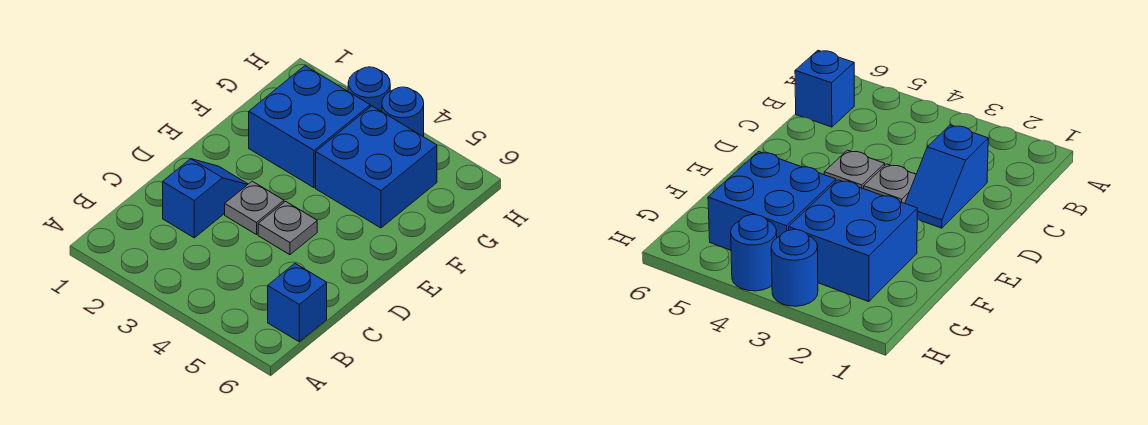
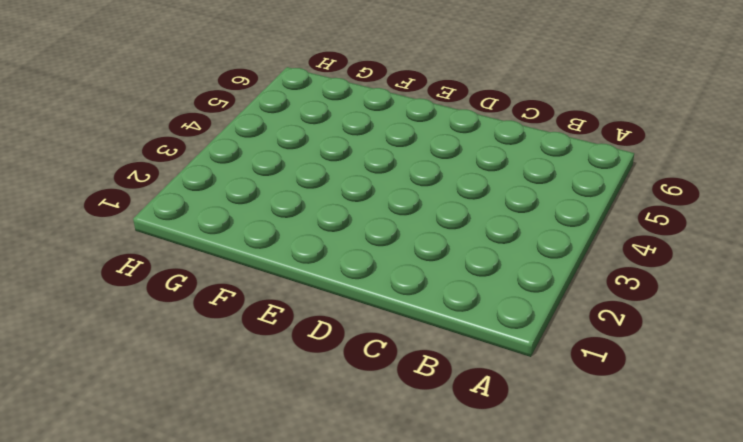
none -> blue 1x1 brick [268,263,327,342]
none -> blue 1x2 slope [163,159,248,238]

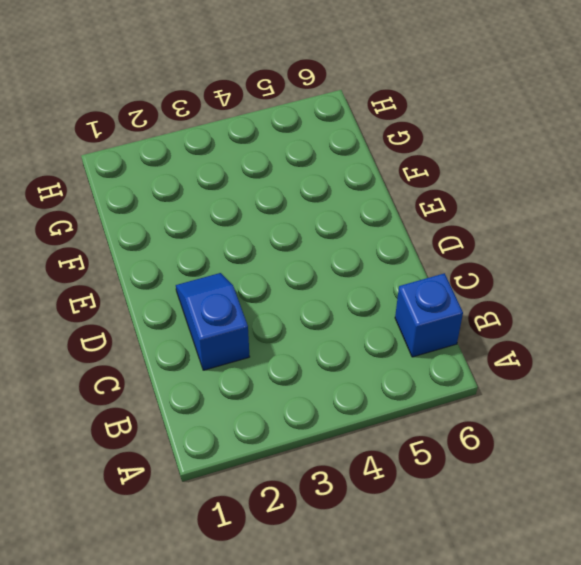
none -> grey 1x1 plate [225,181,284,235]
none -> grey 1x1 plate [258,201,317,255]

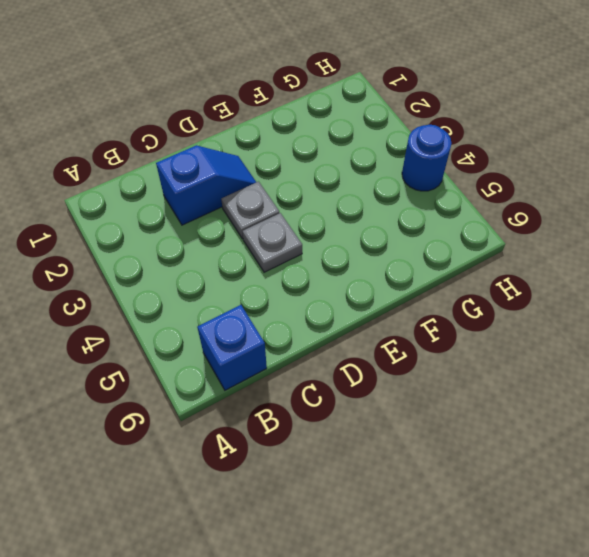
none -> blue 2x2 brick [249,66,370,188]
none -> blue 2x2 brick [316,106,437,228]

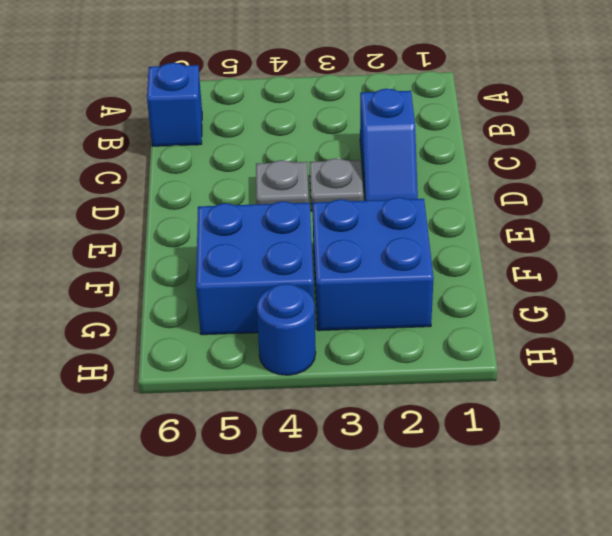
none -> blue 1x1 round brick [348,67,390,112]

